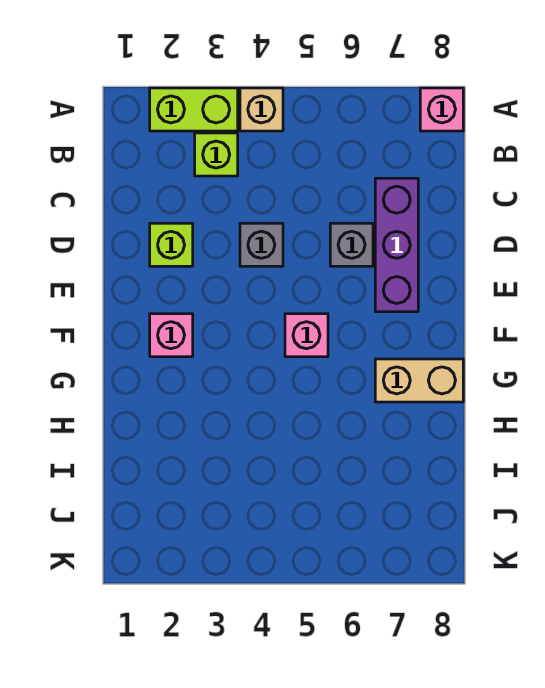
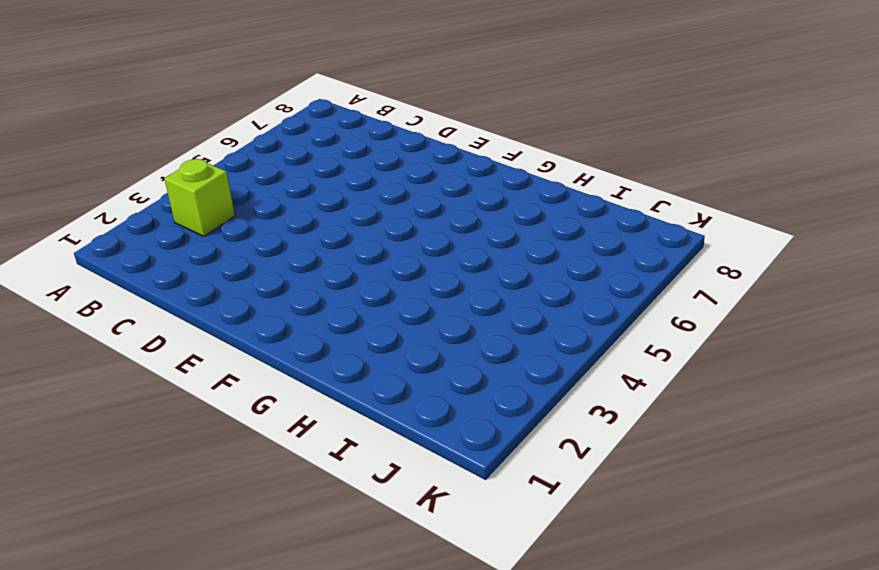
none -> lime 1x2 brick [150,88,238,131]
none -> tan 1x1 brick [240,88,283,131]

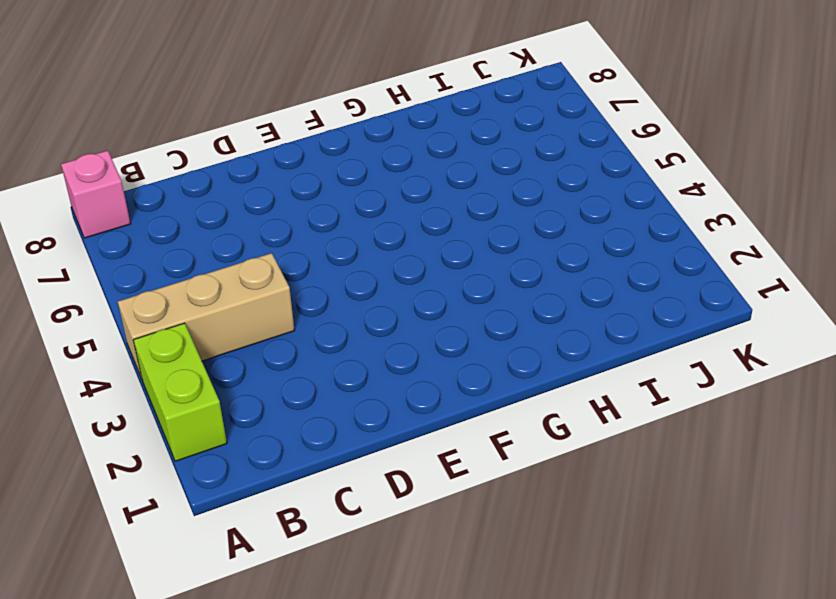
tan 1x3 brick [118,253,295,379] -> tan 1x1 brick [240,88,283,131]
none -> lime 1x1 brick [195,133,238,176]
none -> purple 1x3 brick [375,178,418,312]

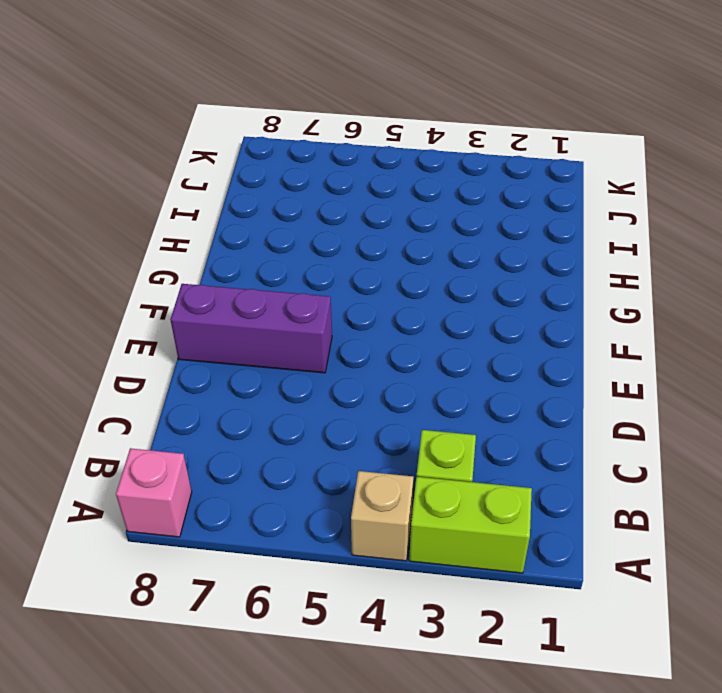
purple 1x3 brick [170,284,332,373] -> purple 1x3 brick turned to [375,178,418,312]
none -> lime 1x1 brick [150,223,193,266]
none -> grey 1x1 brick [240,223,283,266]

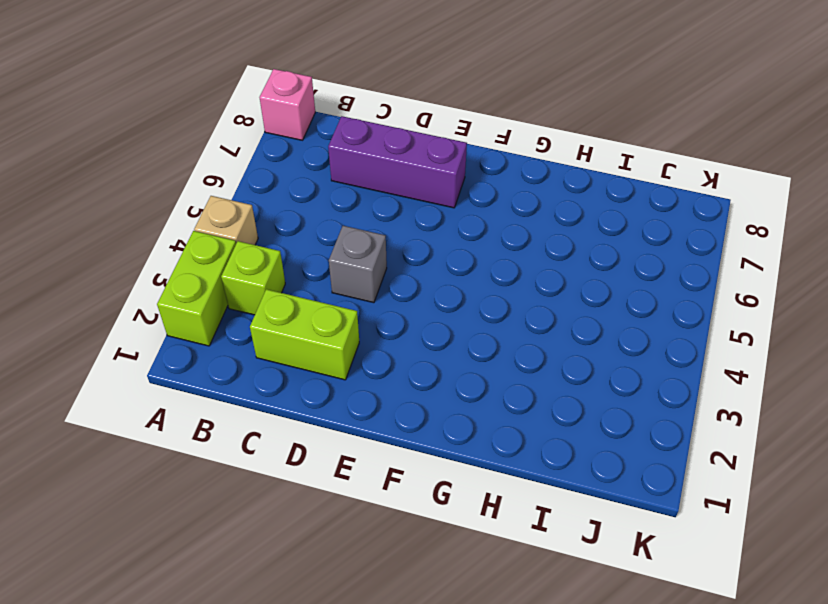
lime 1x2 brick [250,289,359,380] -> lime 1x1 brick [150,223,193,266]
none -> grey 1x1 brick [330,223,373,266]
none -> pink 1x1 brick [150,314,193,357]

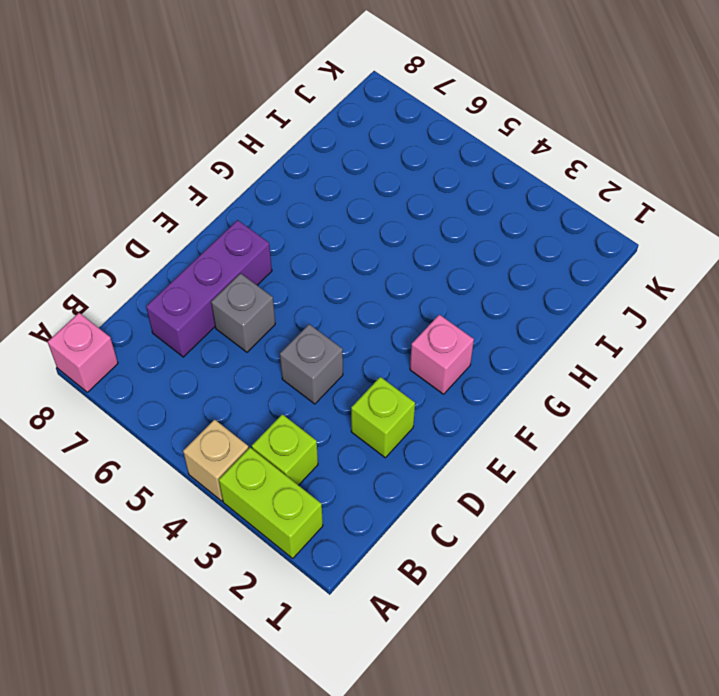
none -> pink 1x1 brick [285,314,328,357]
none -> tan 1x2 brick [375,359,463,402]

